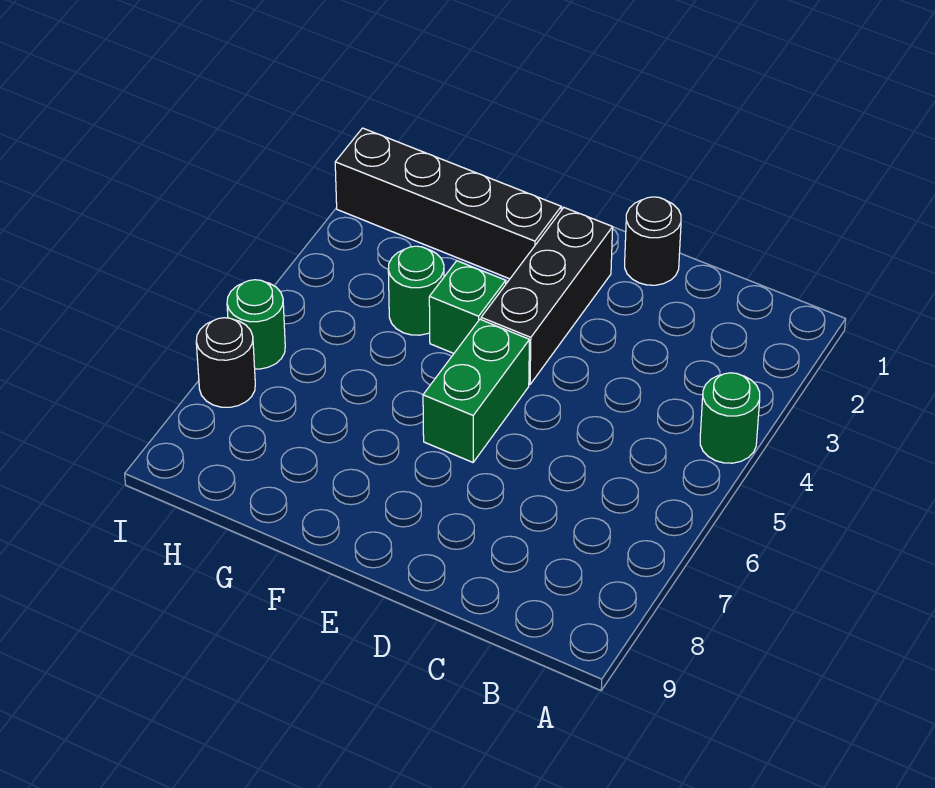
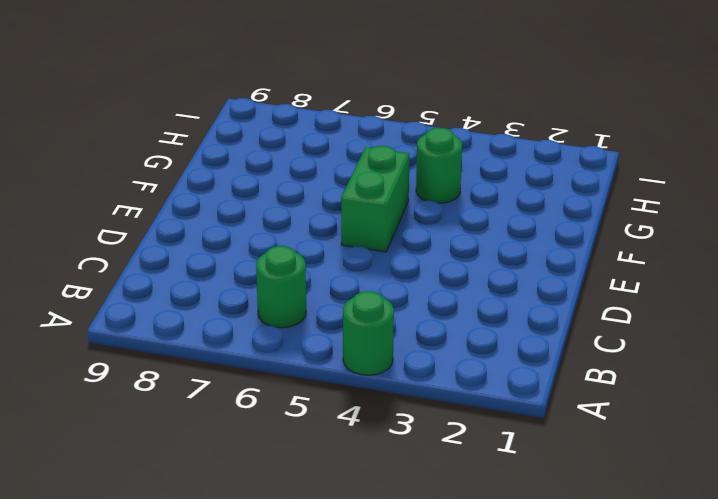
green 1x1 round brick [256,246,306,328] -> green 1x1 round brick moved to [227,280,285,369]
green 1x2 brick [341,146,409,252] -> green 1x2 brick turned to [423,319,529,462]
none -> black 1x1 round brick [625,197,681,285]
none -> black 1x3 brick [481,208,613,385]

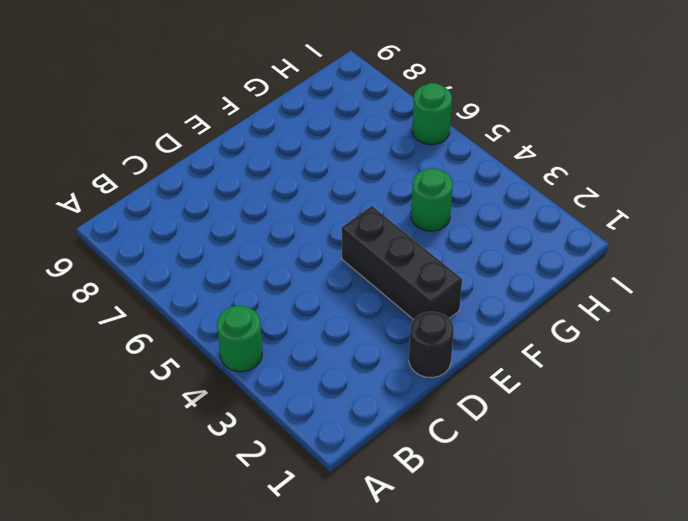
none -> green 1x2 brick [423,319,529,462]
none -> black 1x4 brick [335,128,561,279]

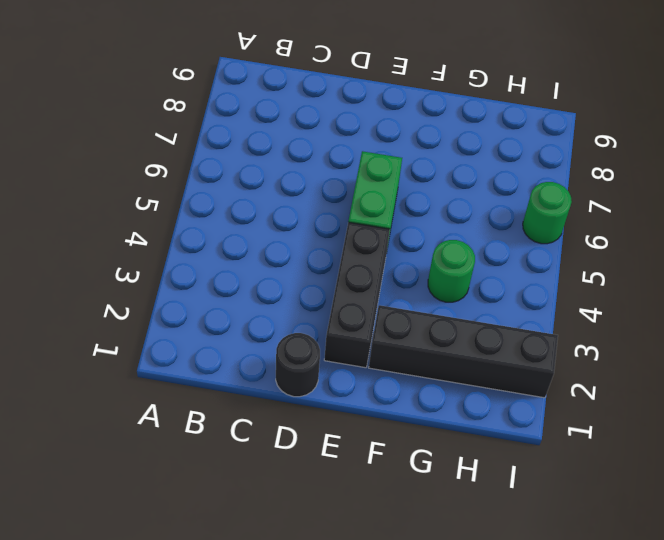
none -> green 1x1 round brick [700,373,760,463]
none -> green 1x1 brick [429,261,506,353]

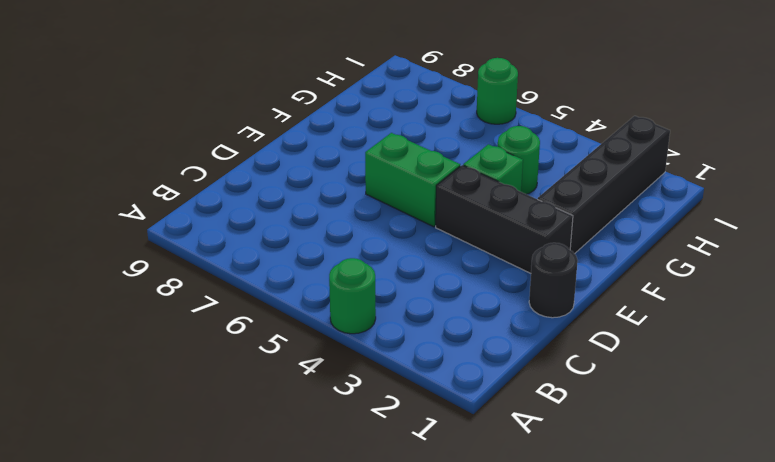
none -> black 1x1 round brick [196,318,255,407]

